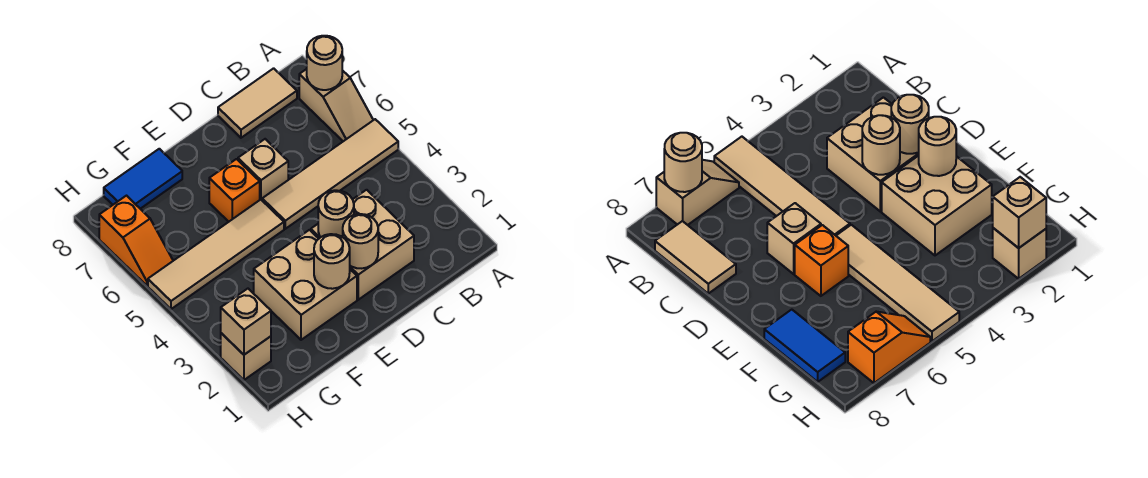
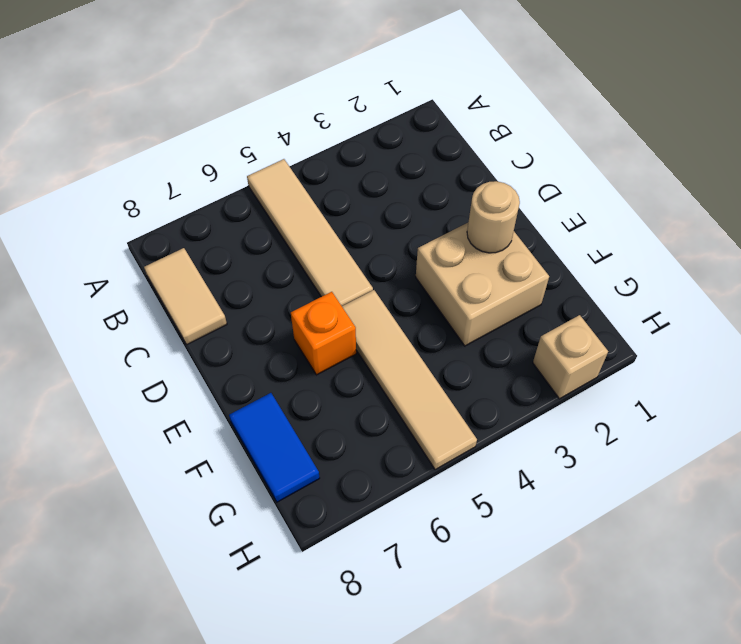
none -> tan 1x2 slope [299,69,373,141]
none -> tan 2x2 brick [311,190,414,300]
none -> tan 1x1 brick [238,139,288,200]

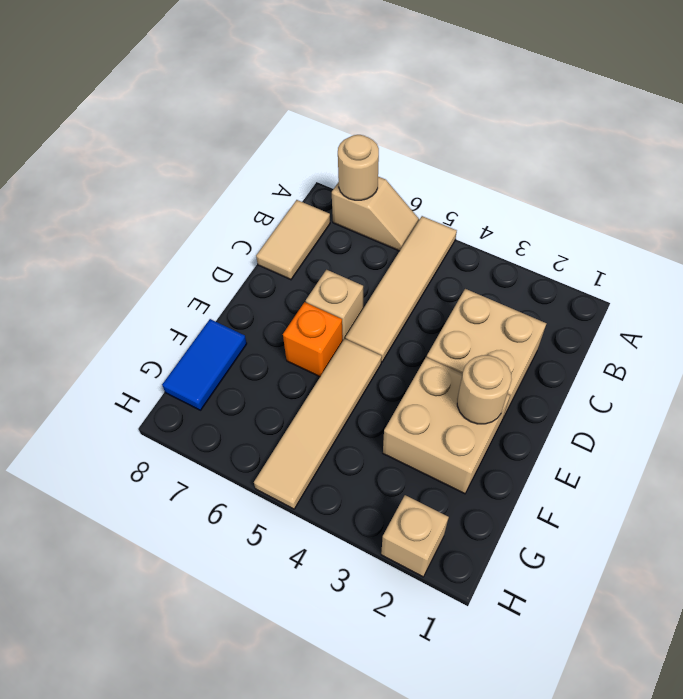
none -> orange 1x2 slope [99,196,173,285]
none -> tan 1x1 round brick [343,214,378,268]
none -> tan 1x1 round brick [318,190,354,237]

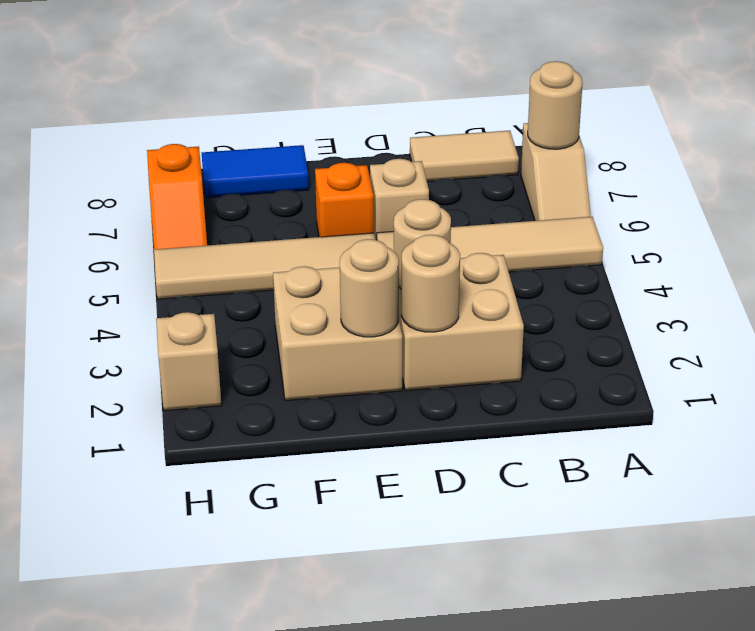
none -> tan 1x1 brick [221,289,271,355]

